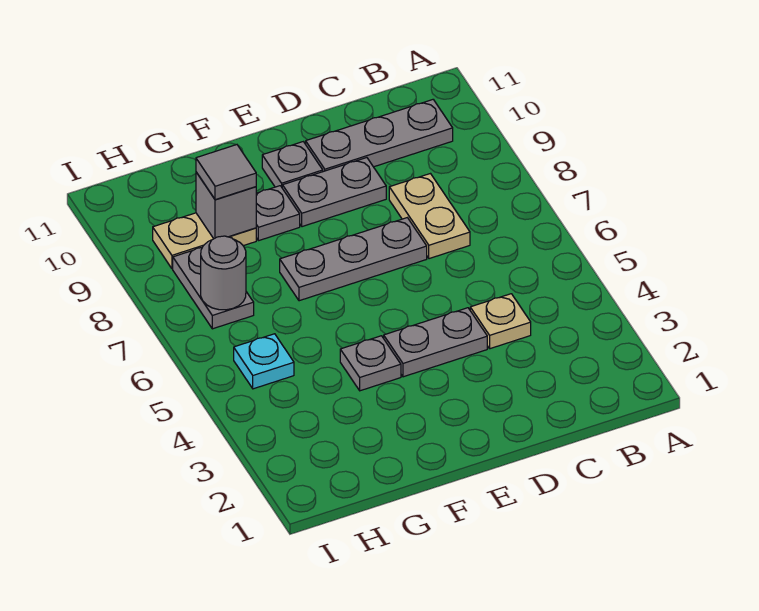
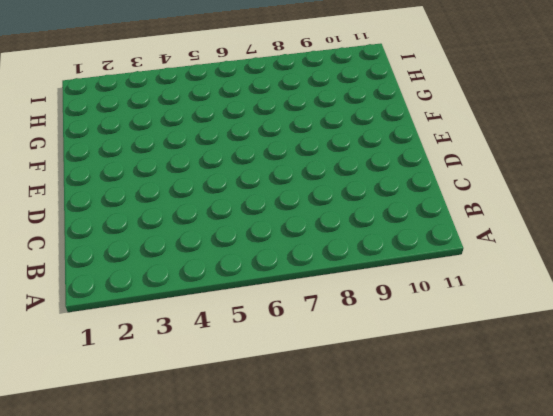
none -> grey 1x3 plate [306,100,453,172]
none -> tan 1x1 plate [470,294,531,349]
none -> tan 1x2 plate [389,174,470,259]

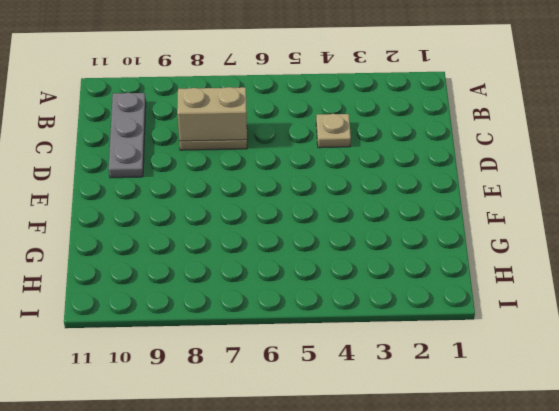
tan 1x2 brick [177,87,247,141] -> none
none -> grey 1x2 plate [384,308,487,377]
none -> grey 1x3 plate [280,218,427,301]
none -> grey 1x2 plate [282,158,386,227]

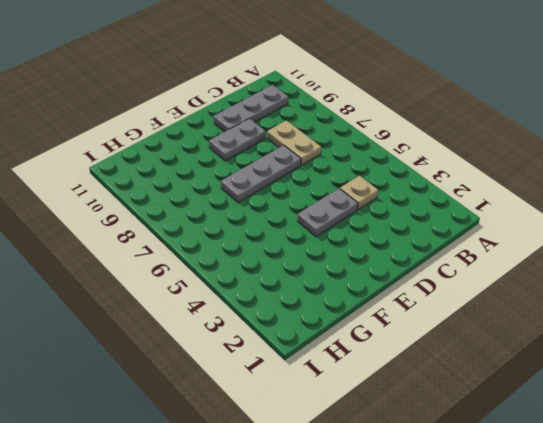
none -> grey 1x1 plate [262,142,323,187]
none -> grey 1x1 plate [340,336,401,391]
none -> grey 1x1 plate [256,186,300,241]

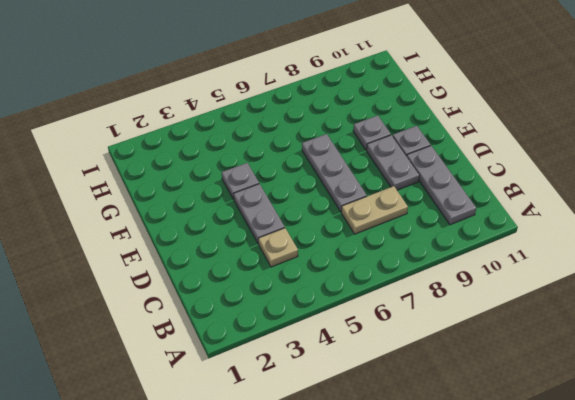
none -> tan 1x2 plate [153,213,256,269]
none -> cyan 1x1 plate [234,334,294,389]
none -> grey 1x2 plate [173,248,254,329]

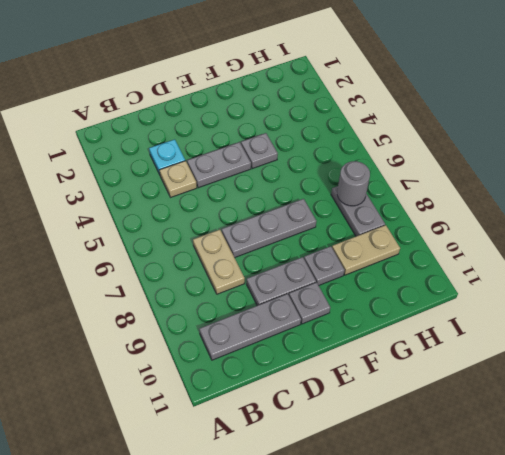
cyan 1x1 plate [149,139,185,174] -> cyan 1x1 plate moved to [234,334,294,389]
none -> grey 1x1 brick [196,172,256,239]
none -> grey 1x1 tile [196,145,256,200]

